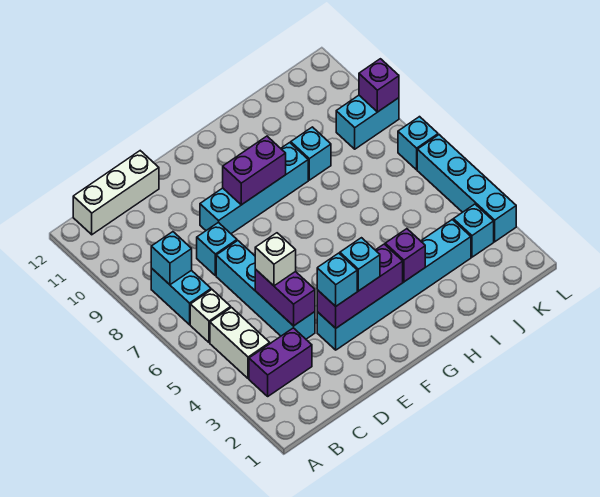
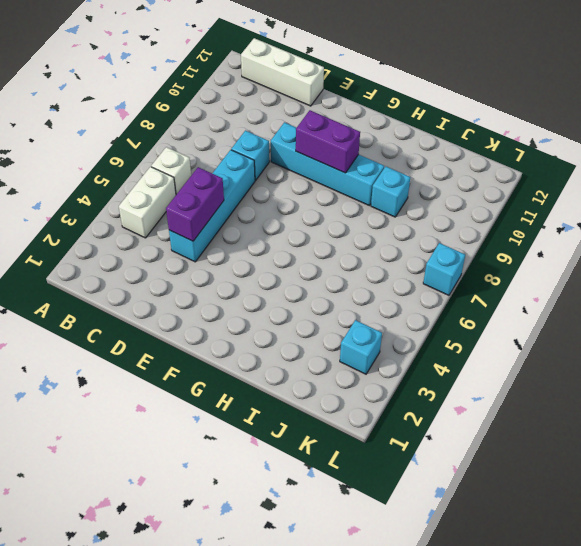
none -> purple 1x2 brick [249,328,312,396]
none -> cyan 1x2 brick [151,268,211,325]
none -> cyan 1x6 brick [317,220,471,350]

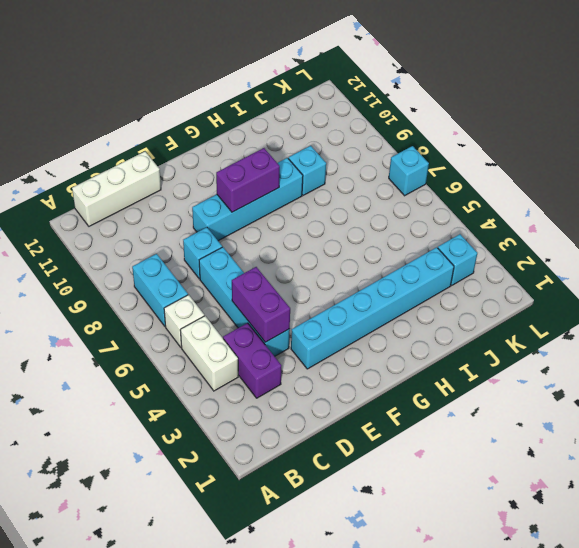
purple 1x2 brick [223,323,282,398] -> purple 1x2 brick turned to [249,328,312,396]
none -> cyan 1x2 brick [336,95,399,149]
none -> cyan 1x4 brick [417,135,516,242]
none -> cyan 1x1 brick [151,232,192,285]

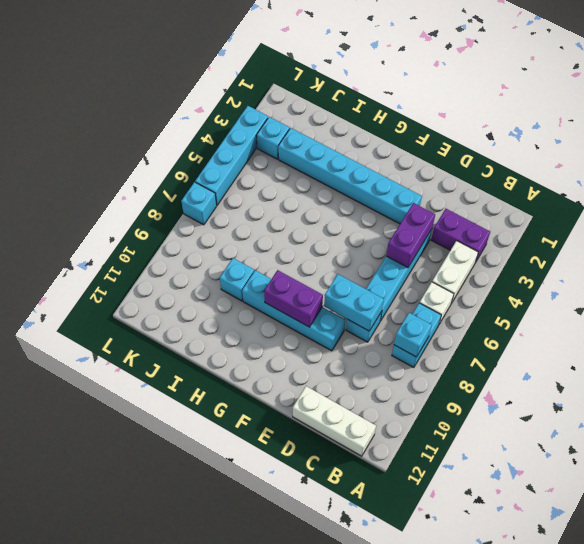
cyan 1x2 brick [324,274,384,331] -> cyan 1x2 brick moved to [336,95,399,149]
none -> purple 1x3 brick [317,244,403,328]
none -> purple 1x1 brick [385,229,425,282]
none -> purple 1x1 brick [359,59,399,112]

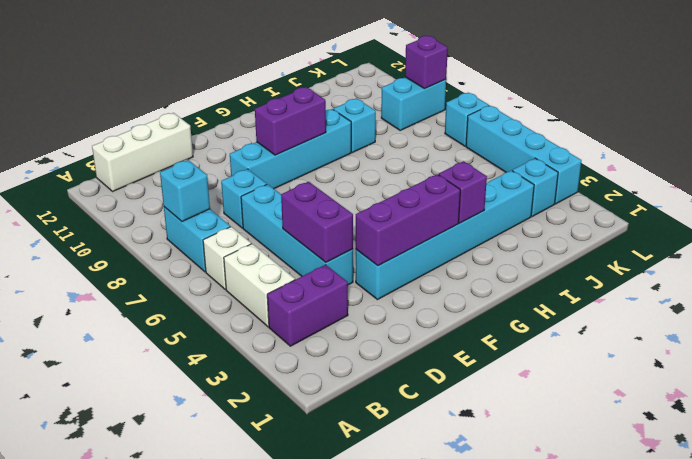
none -> white 1x1 brick [255,233,296,286]
none -> cyan 1x1 brick [317,253,357,306]
none -> cyan 1x1 brick [340,238,380,291]

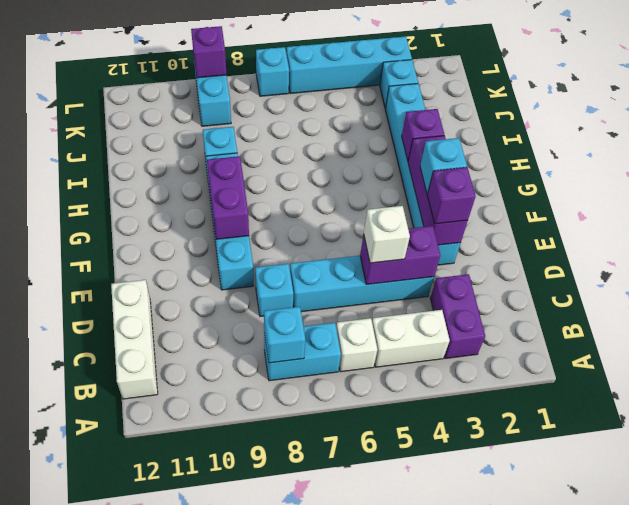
purple 1x1 brick [427,167,476,224] -> cyan 1x1 brick [317,253,357,306]

